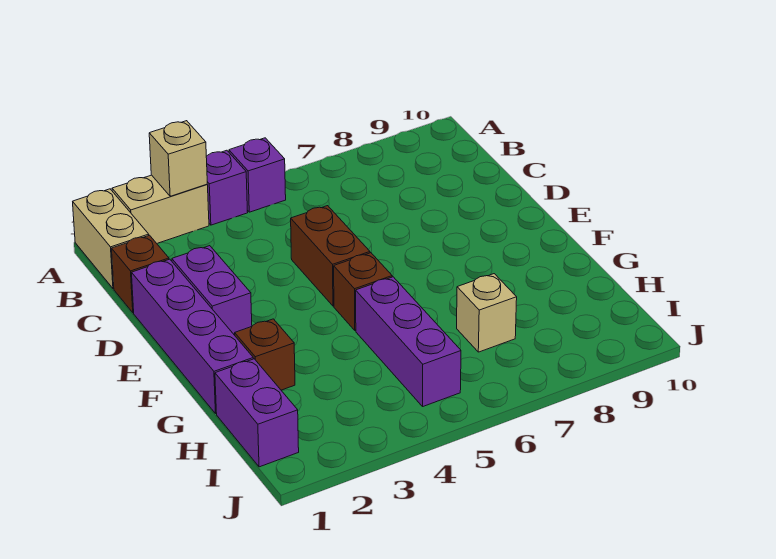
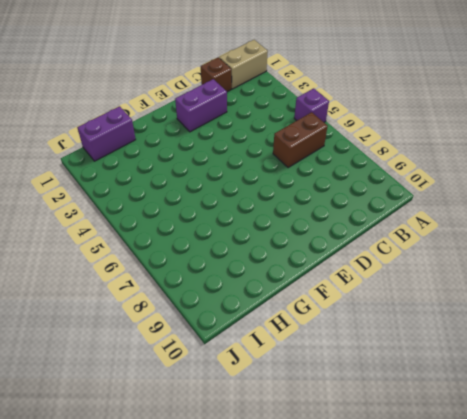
brown 1x2 brick [273,112,328,168] -> brown 1x2 brick moved to [291,206,370,306]
none -> tan 1x2 brick [112,175,209,243]
none -> purple 1x1 brick [206,150,248,225]
none -> purple 1x4 brick [132,259,253,414]

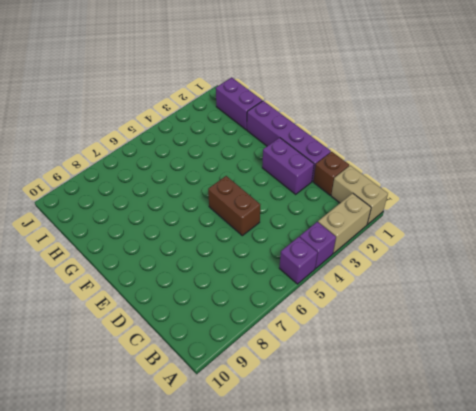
none -> brown 1x1 brick [334,253,392,331]
none -> brown 1x1 brick [235,319,295,390]
none -> purple 1x3 brick [356,277,461,406]

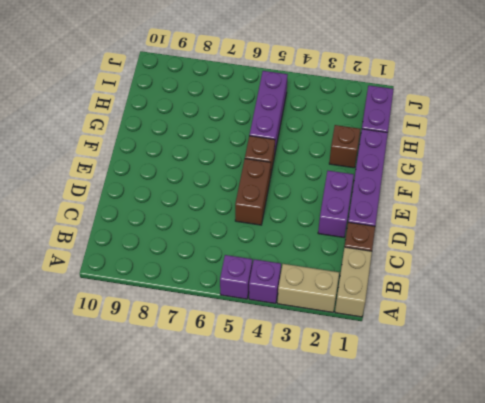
none -> tan 1x1 brick [457,274,517,352]
none -> tan 1x1 brick [149,121,207,196]

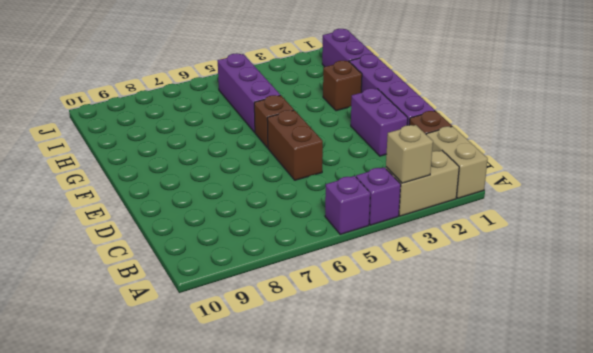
none -> tan 1x1 brick [457,274,517,352]

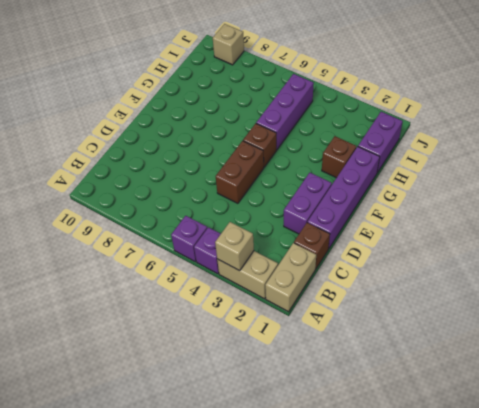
tan 1x1 brick [213,24,244,65] -> tan 1x1 brick moved to [457,274,517,352]

